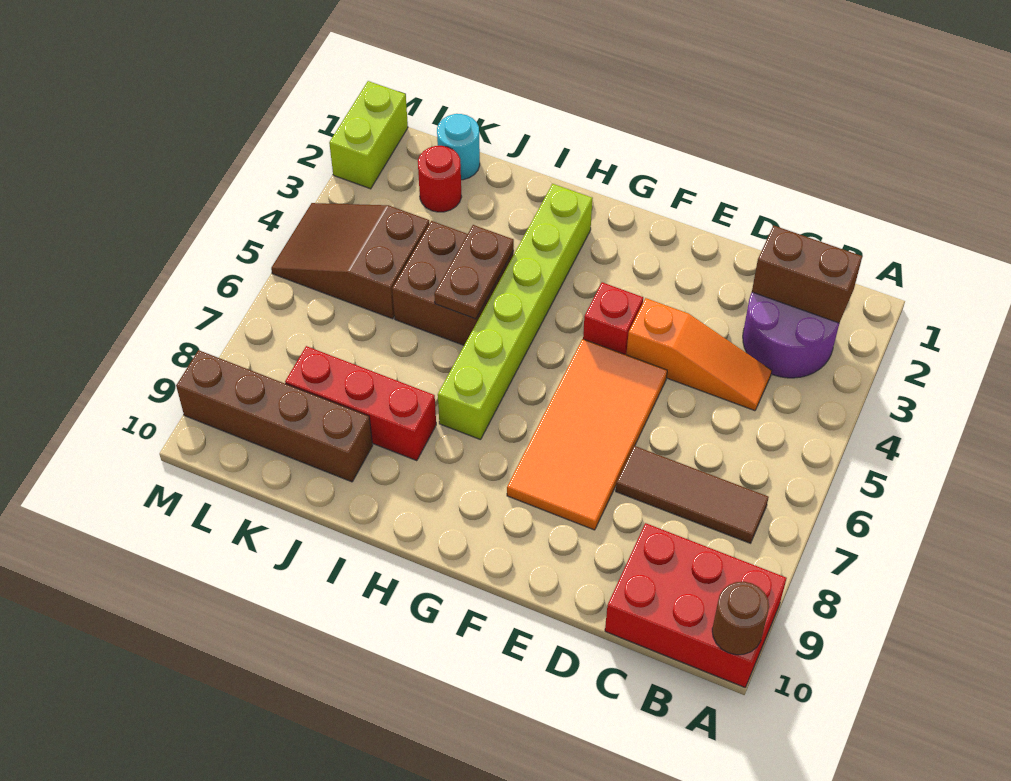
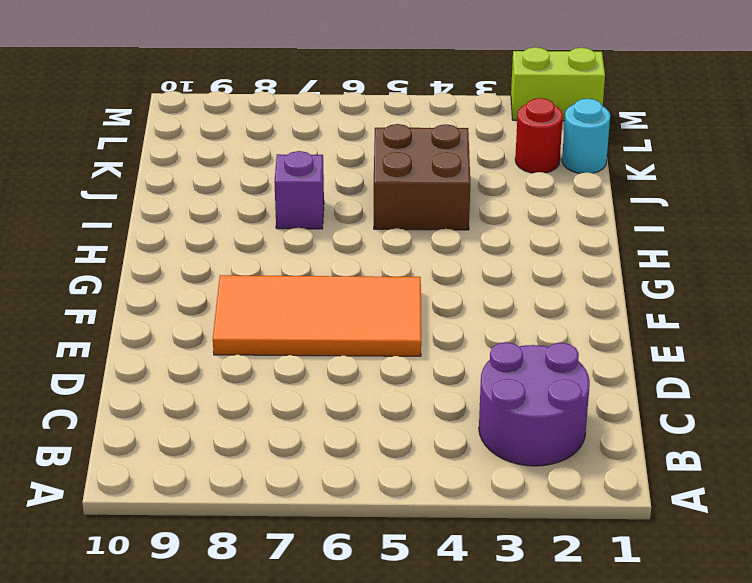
purple 1x1 brick [275,151,324,229] -> none
none -> red 2x3 brick [605,523,787,687]
none -> brown 1x3 tile [616,446,769,543]
none -> orange 1x3 slope [626,298,772,411]

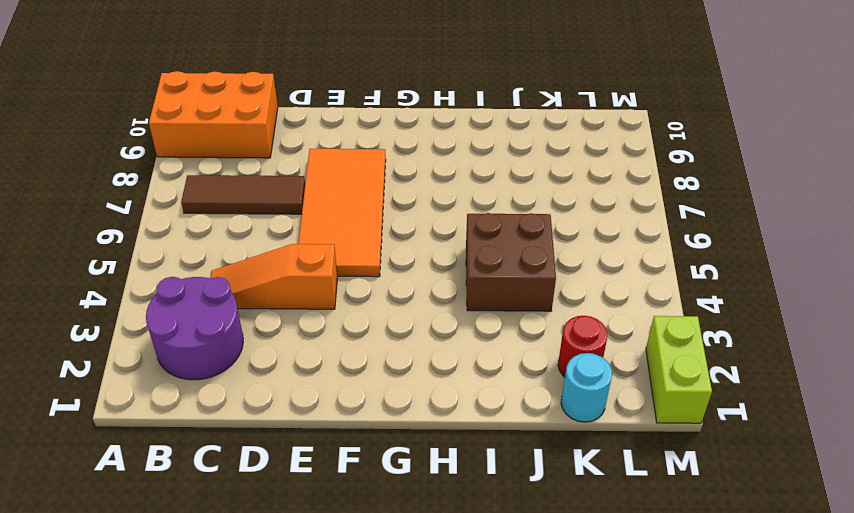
orange 2x3 brick [149,71,278,158] -> red 2x3 brick [605,523,787,687]
none -> red 1x1 brick [583,282,643,355]
none -> lime 1x6 brick [438,184,592,440]
none -> red 1x3 brick [285,346,436,461]

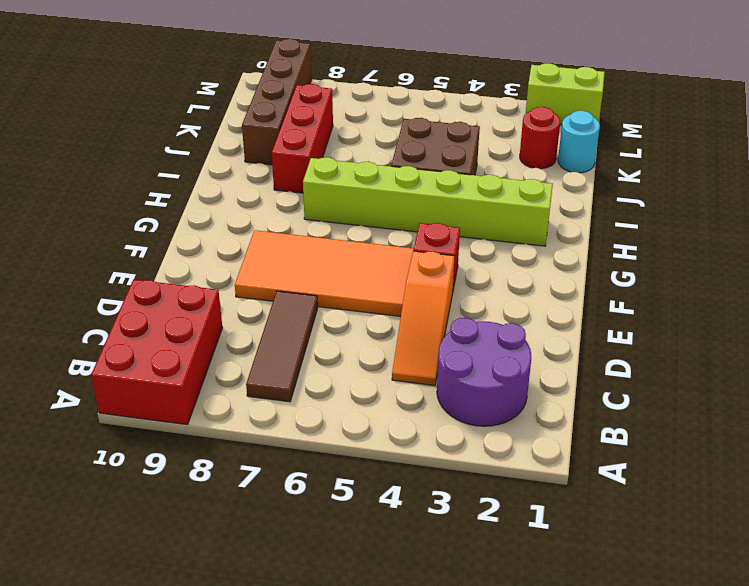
none -> brown 2x3 slope [271,203,430,319]
none -> brown 1x1 round brick [712,582,769,655]
none -> brown 1x2 brick [752,226,862,323]

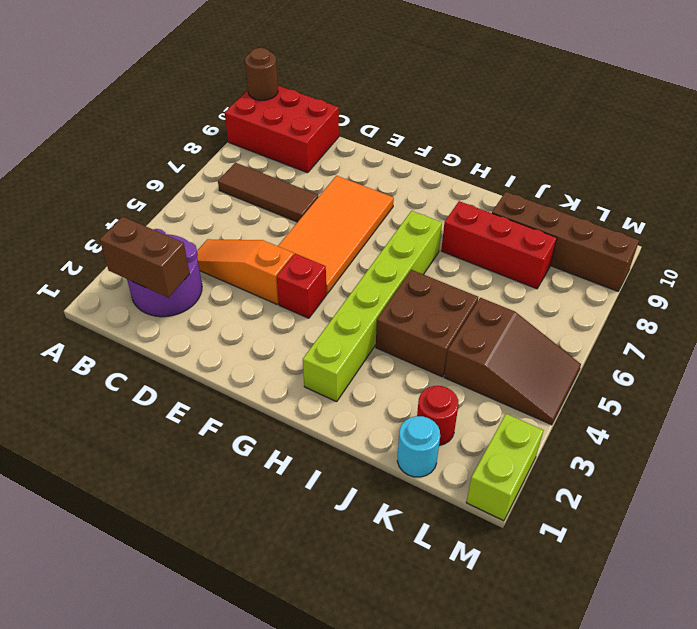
none -> brown 1x2 plate [434,225,514,319]

